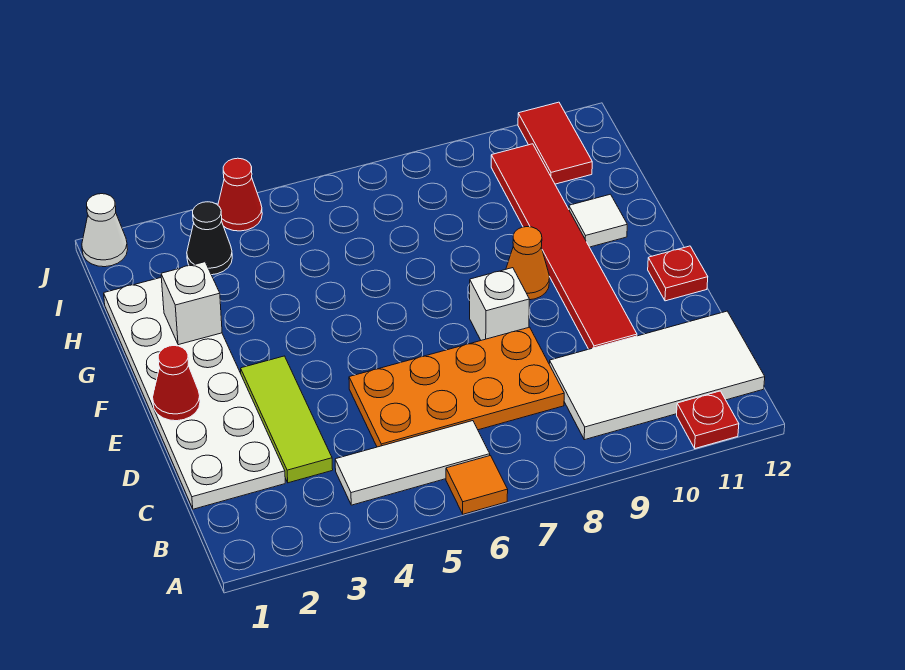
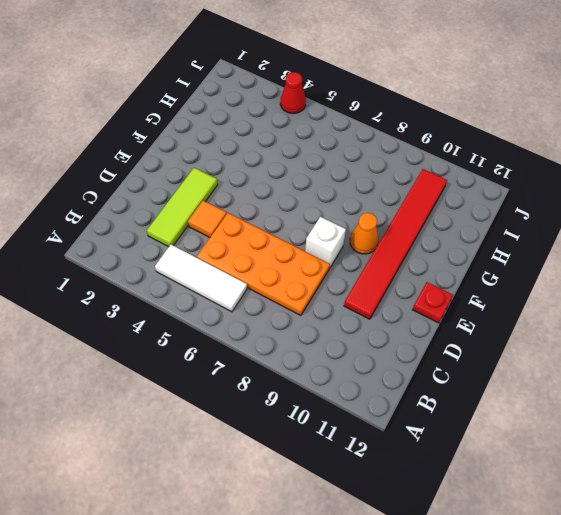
orange 1x1 tile [188,201,227,237] -> orange 1x1 tile moved to [446,456,508,514]
none -> red 1x1 plate [677,391,739,448]
none -> white 2x4 tile [549,311,765,440]
none -> white 2x6 plate [104,278,285,509]

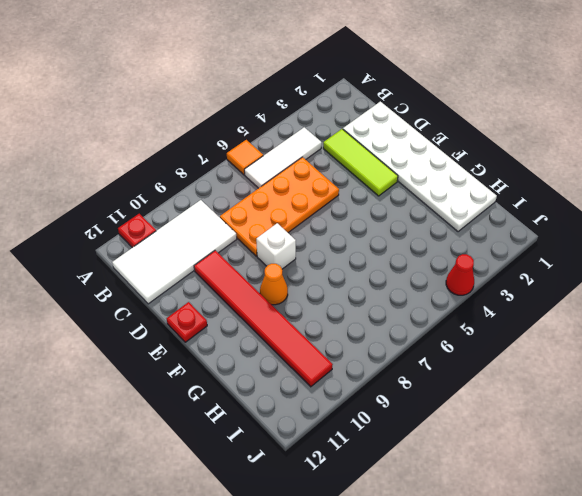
none -> white 1x1 tile [569,194,627,247]
none -> black 1x1 cone [187,202,232,275]
none -> red 1x2 tile [518,102,592,184]

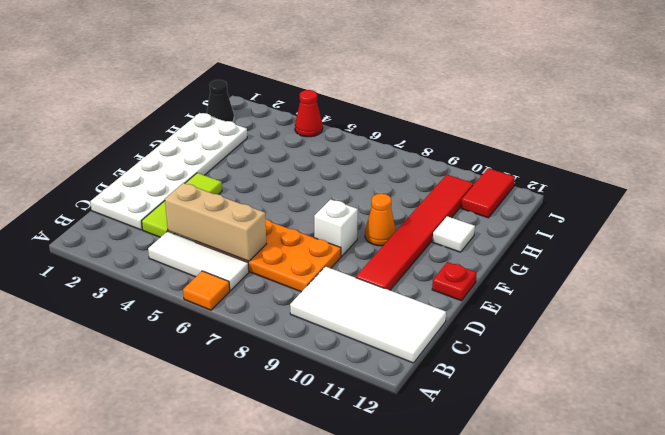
tan 1x3 brick [165,183,266,261] -> none
black 1x1 cone [207,80,234,122] -> black 1x1 cone moved to [187,202,232,275]
none -> red 1x1 plate [677,391,739,448]
none -> white 1x1 cone [82,194,128,267]
none -> red 1x1 cone [153,346,200,421]

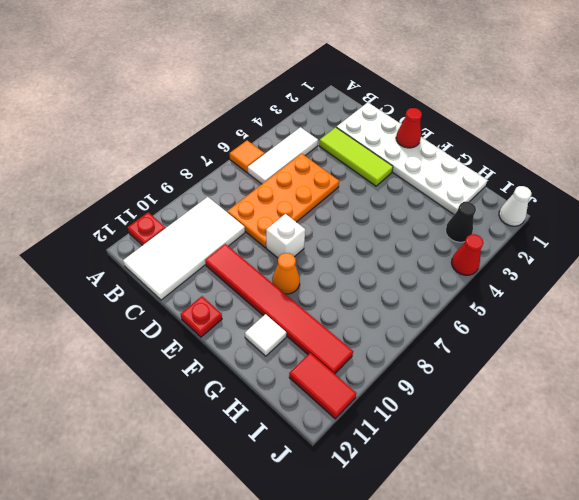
none -> white 1x1 brick [161,262,222,345]

